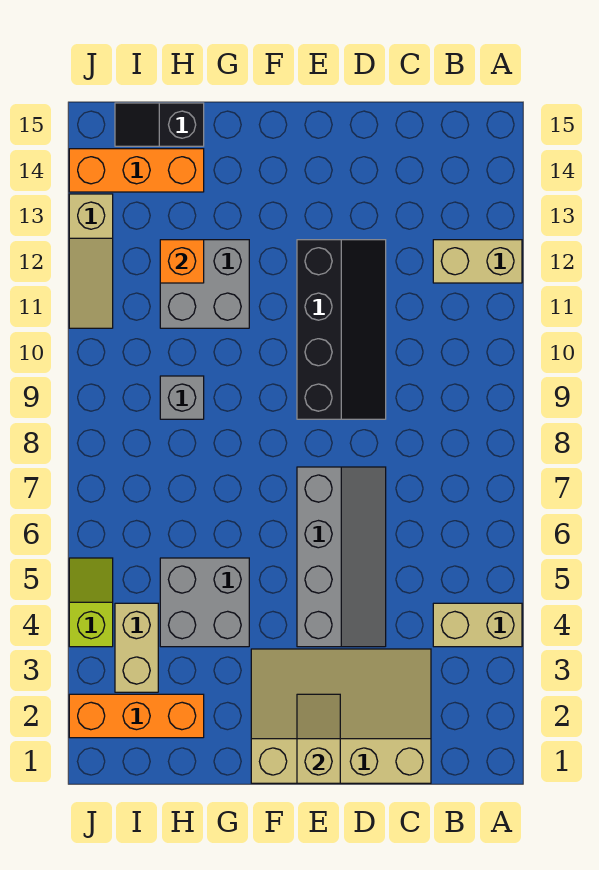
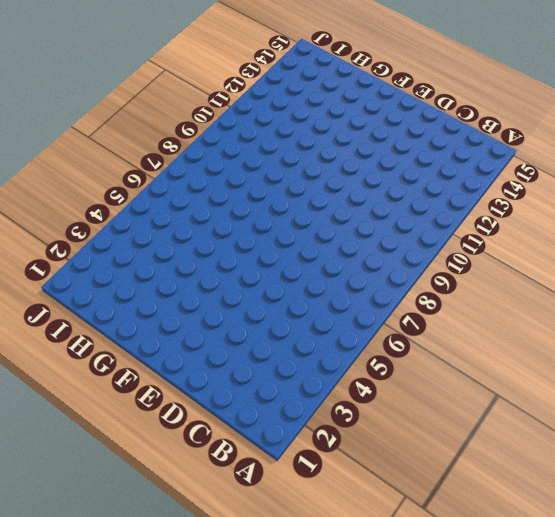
none -> tan 1x2 brick [433,603,522,647]
none -> tan 1x2 brick [433,240,522,283]
none -> tan 3x4 slope [251,649,431,783]

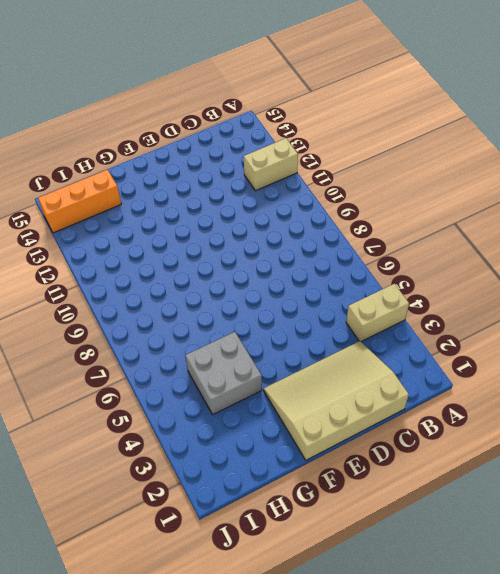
none -> grey 2x4 slope [297,467,386,647]
none -> black 2x4 slope [297,240,386,419]
none -> grey 2x2 brick [160,240,249,328]

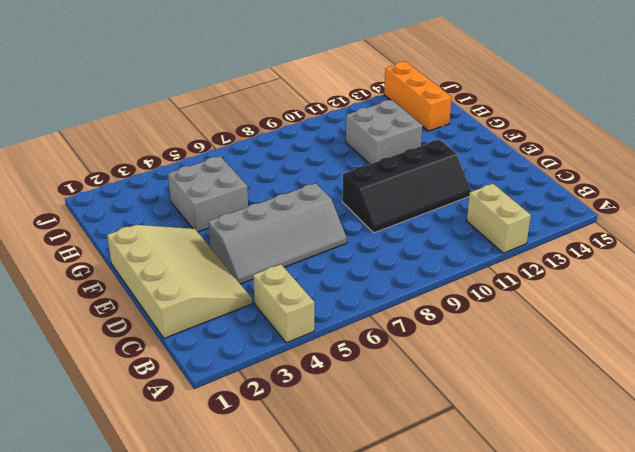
none -> orange 1x3 brick [69,694,204,738]
none -> grey 1x1 brick [160,376,204,419]
none -> black 1x2 slope [115,103,204,146]

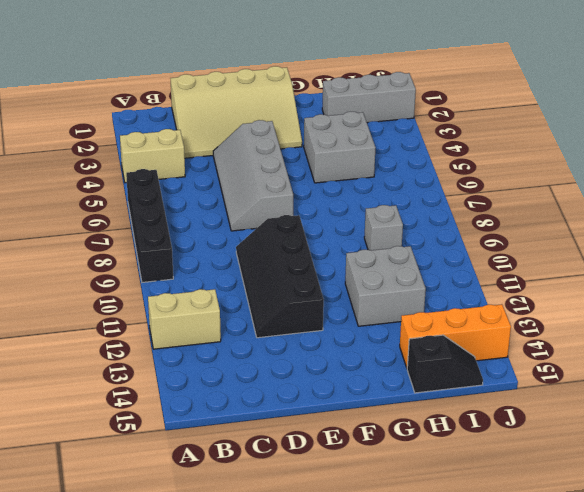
black 1x4 brick [126,169,173,282] -> none
grey 1x3 brick [322,72,416,123] -> orange 1x3 brick [69,694,204,738]
none -> tan 1x2 brick [115,603,158,692]
none -> lime 1x2 slope [69,558,113,647]
none -> tan 1x3 slope [69,194,113,328]

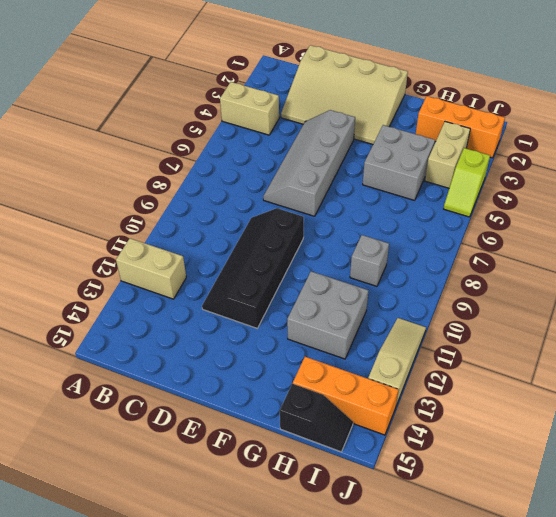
none -> tan 1x2 slope [297,694,340,783]
none -> orange 1x1 brick [160,240,204,283]

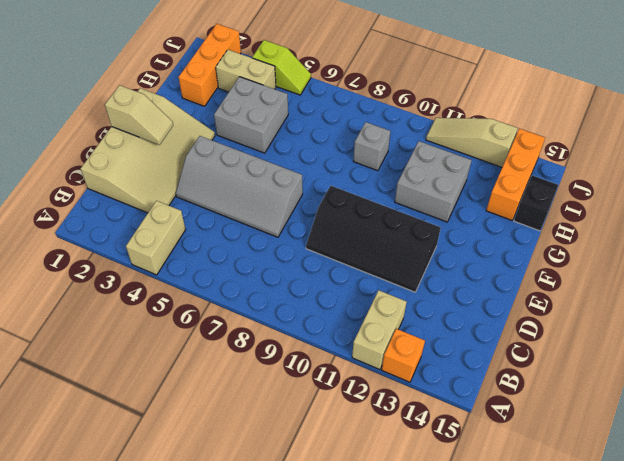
orange 1x1 brick [382,329,425,382] -> orange 1x1 brick moved to [160,240,204,283]

